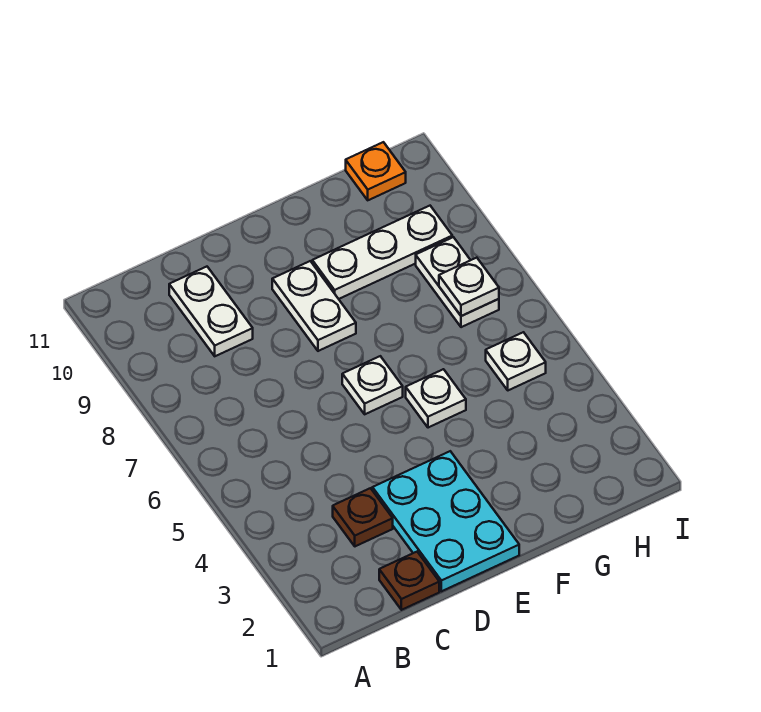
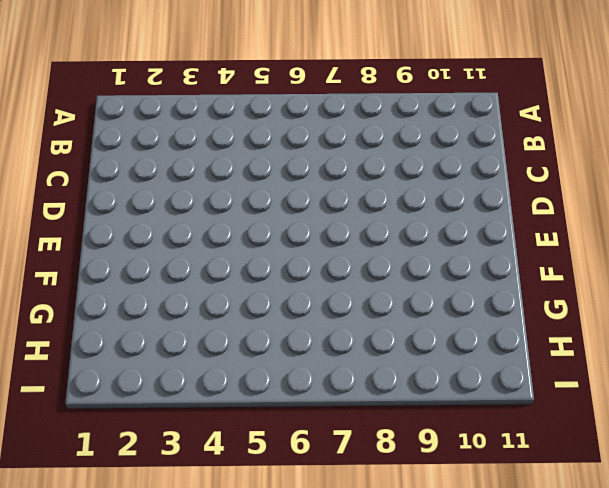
none -> brown 1x1 plate [379,552,439,610]
none -> brown 1x1 plate [333,488,393,546]
none -> white 1x2 plate [169,267,253,356]

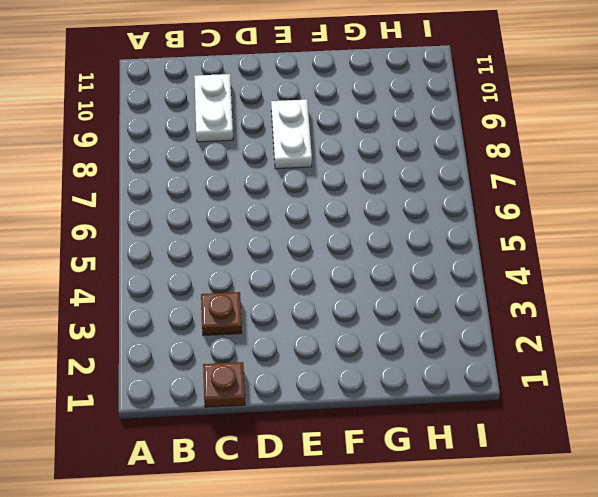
none -> cyan 2x3 plate [372,451,519,591]
none -> white 1x1 plate [342,356,403,414]
none -> white 1x1 plate [406,369,466,428]

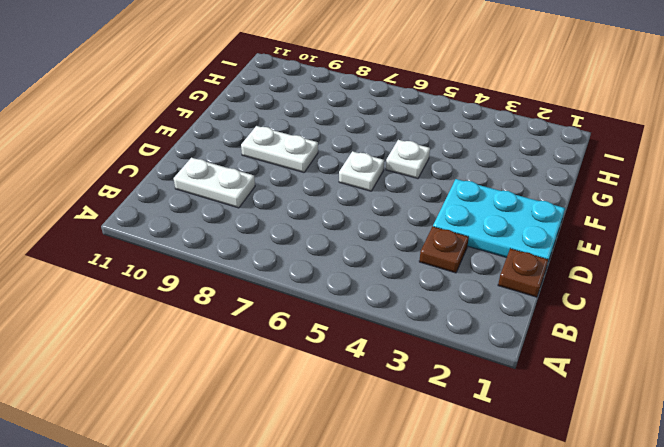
none -> white 1x3 plate [312,206,452,299]
none -> white 1x1 plate [486,332,546,390]
none -> white 1x2 plate [416,237,499,327]

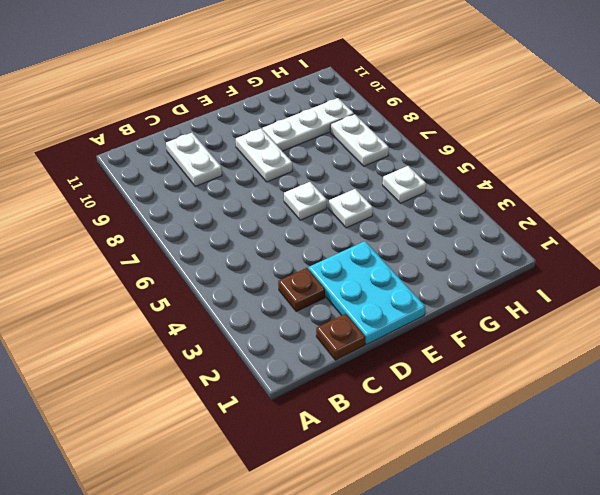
none -> orange 1x1 plate [346,142,406,200]
none -> white 1x1 plate [439,258,499,316]

